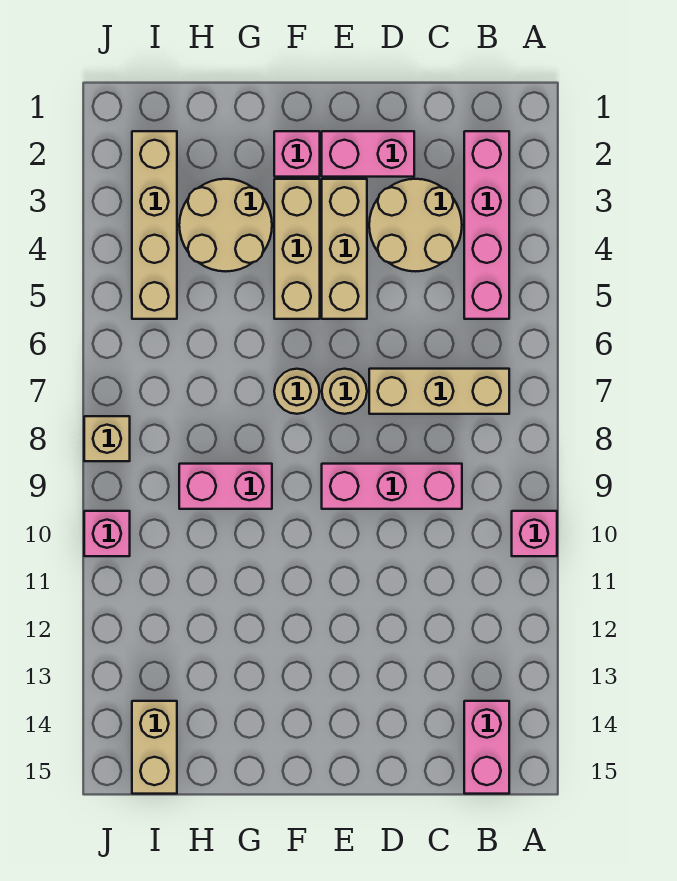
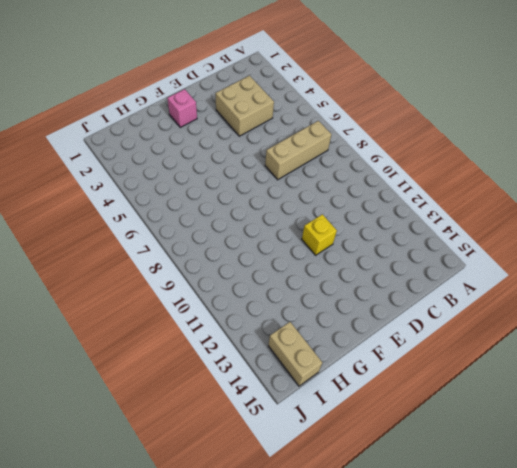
tan 2x2 brick [215,76,274,136] -> tan 2x2 round brick [369,179,462,271]
yellow 1x1 brick [302,214,337,255] -> none
none -> pink 1x1 brick [512,511,557,556]
none -> pink 1x4 brick [464,131,509,319]
none -> pink 1x2 brick [464,701,509,794]

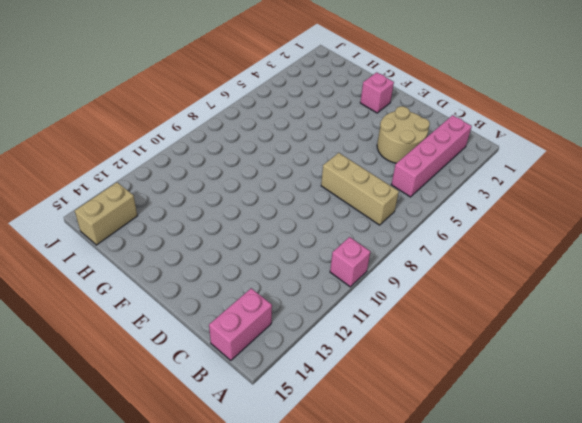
none -> pink 1x3 brick [322,464,462,509]
none -> pink 1x2 brick [322,131,414,177]
none -> tan 1x3 brick [322,179,367,319]

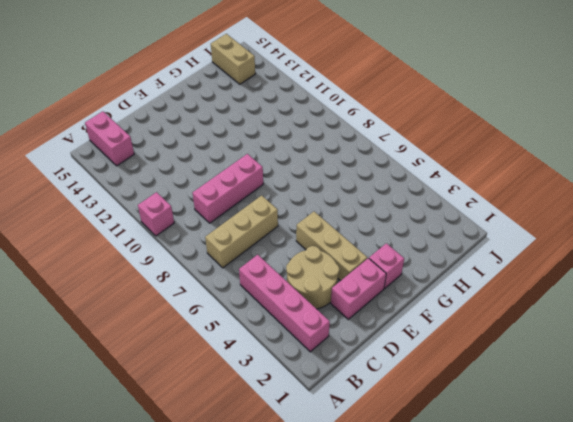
none -> tan 1x1 round brick [322,369,367,414]
none -> tan 1x3 brick [274,179,320,319]
none -> tan 1x1 round brick [274,369,319,414]

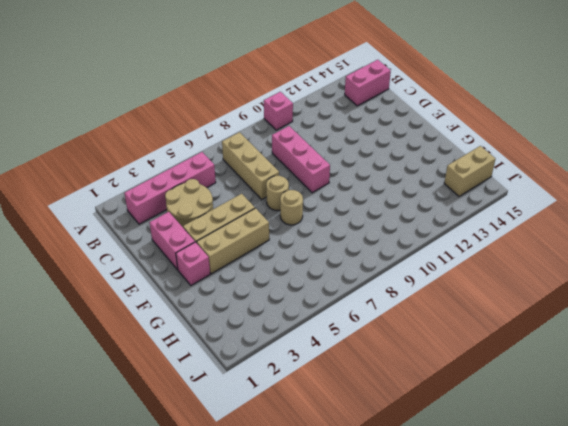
none -> tan 2x2 round brick [179,179,272,272]
none -> pink 1x2 brick [179,464,272,509]
none -> tan 1x4 brick [132,131,177,319]

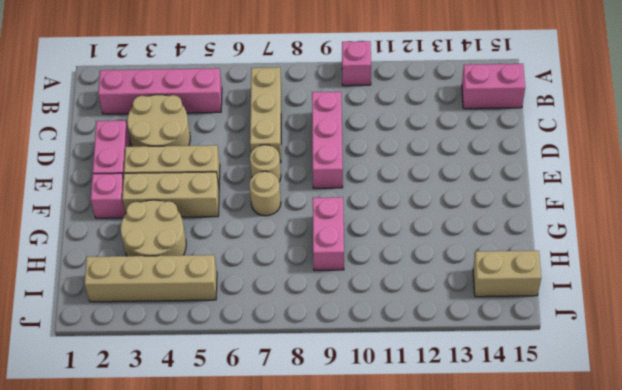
none -> tan 1x1 brick [84,416,130,461]
none -> pink 1x1 brick [84,511,130,556]

